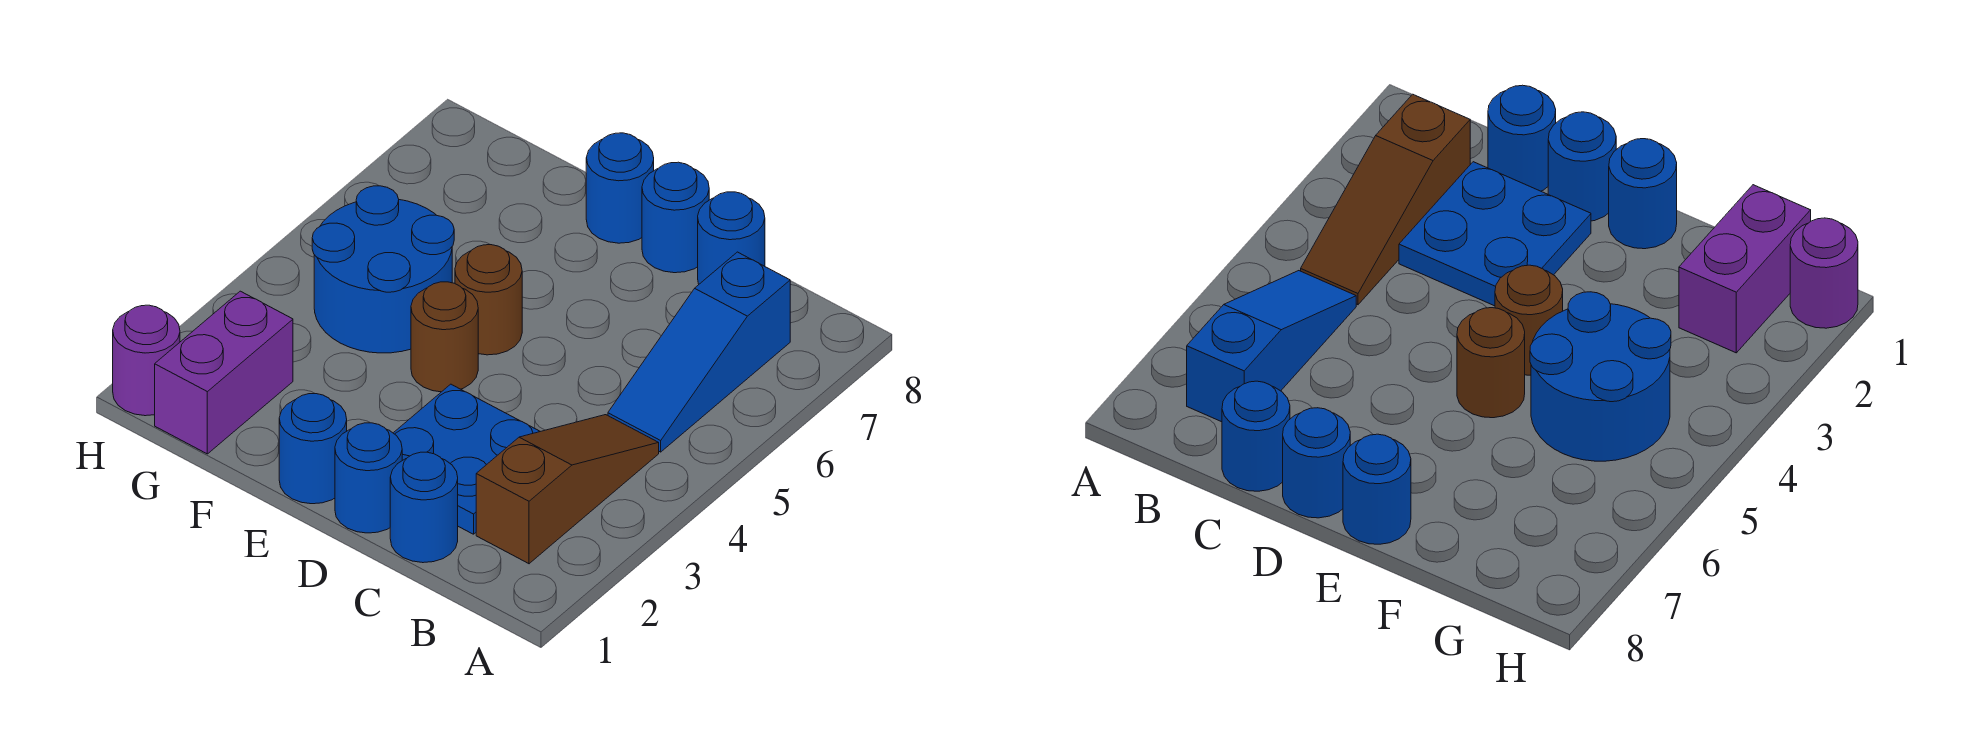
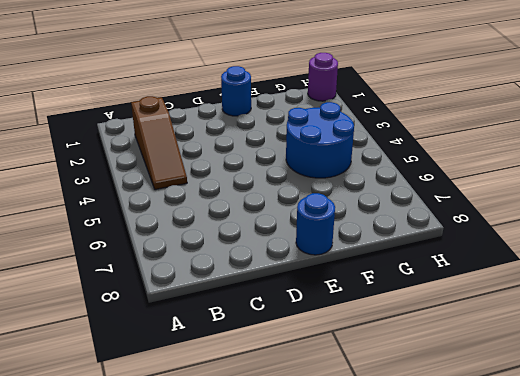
none -> blue 1x3 slope [608,252,790,452]
none -> blue 1x1 round brick [390,452,458,563]
none -> blue 2x2 plate [394,384,540,534]

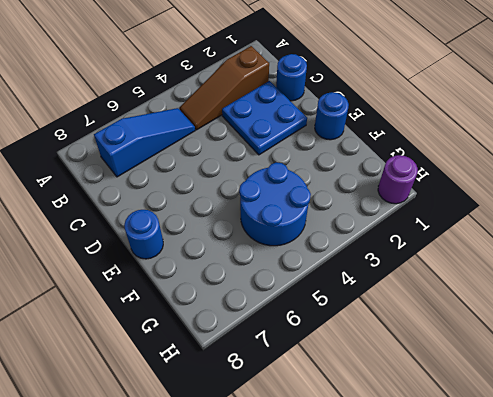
none -> blue 1x1 round brick [698,192,765,284]
none -> blue 1x1 round brick [335,423,402,533]
none -> blue 1x1 round brick [642,162,709,273]

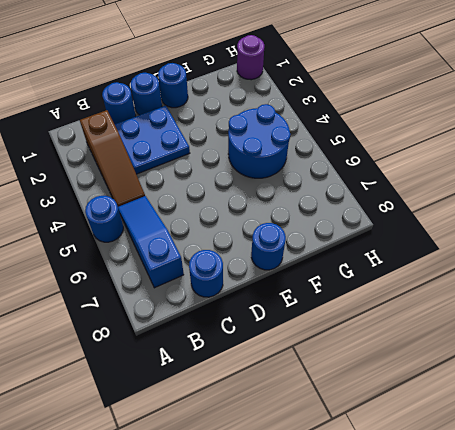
blue 1x1 round brick [85,196,123,242] -> blue 1x1 round brick moved to [642,162,709,273]
none -> brown 1x1 round brick [411,282,478,392]
none -> brown 1x1 round brick [455,245,522,355]
none -> purple 1x2 brick [155,291,293,454]

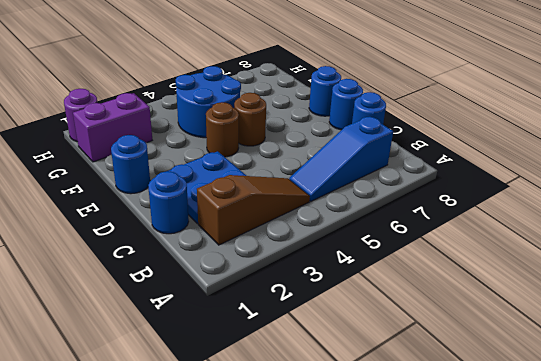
none -> blue 1x1 round brick [335,423,402,533]

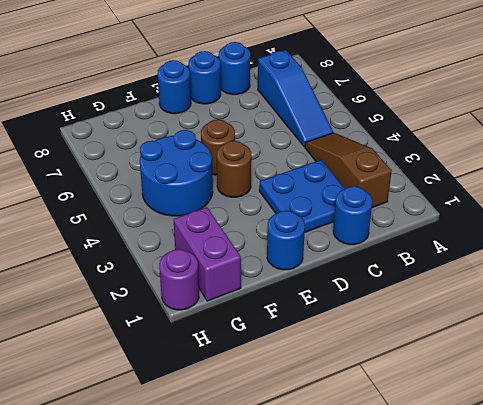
none -> blue 1x1 round brick [335,423,402,533]

